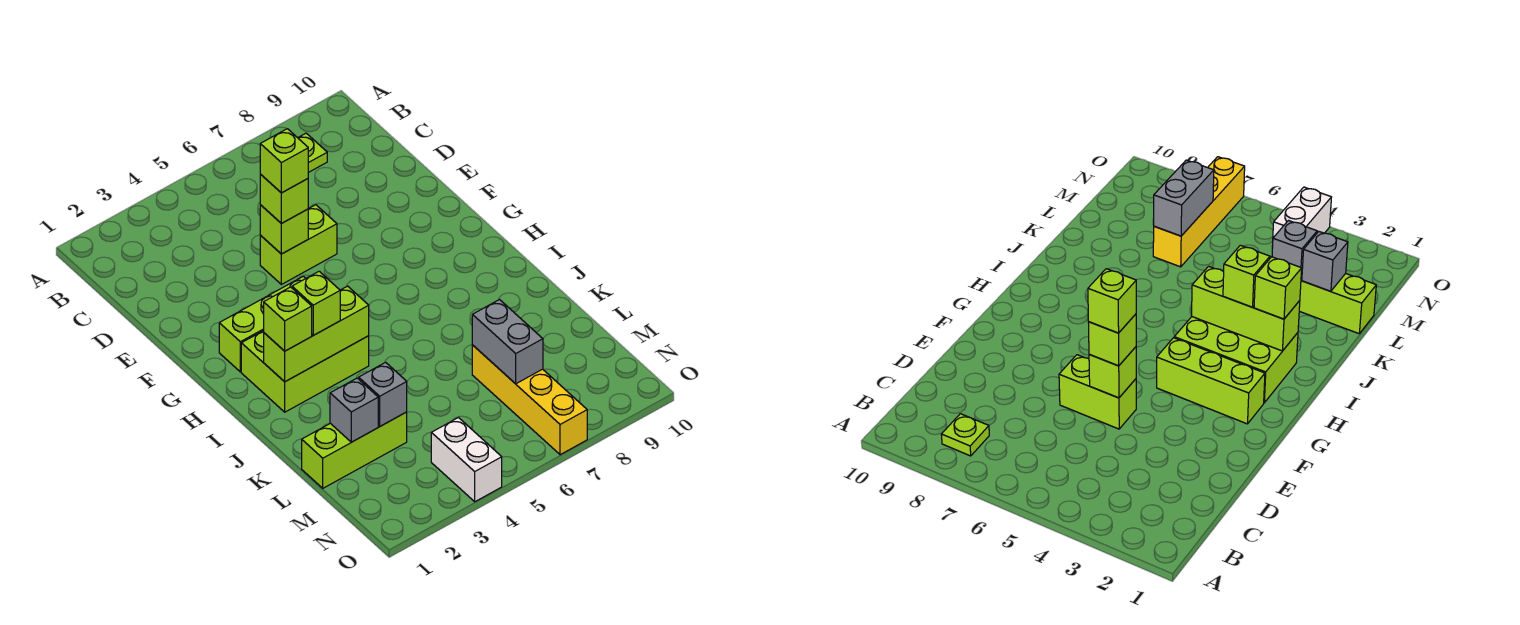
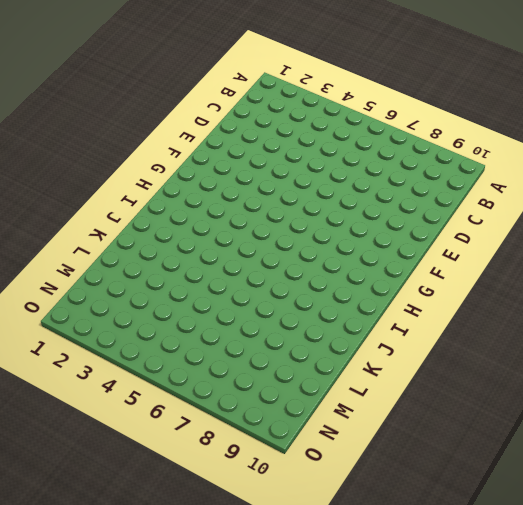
none -> lime 1x1 plate [298,133,327,173]
none -> lime 1x2 brick [260,205,337,284]
none -> lime 1x3 brick [219,276,306,372]

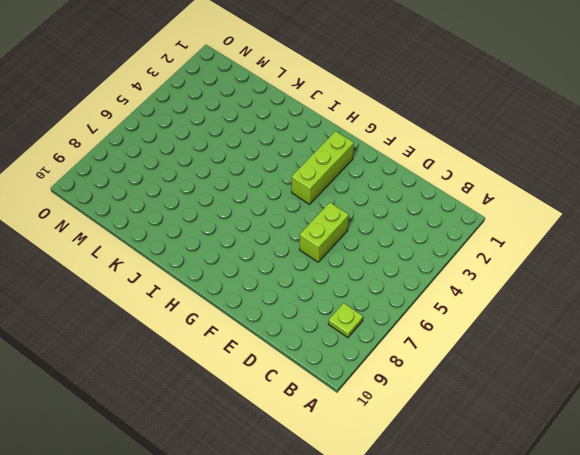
none -> lime 2x3 brick [241,331,369,412]
none -> lime 1x3 brick [302,412,407,488]
none -> yellow 1x4 brick [472,345,587,455]

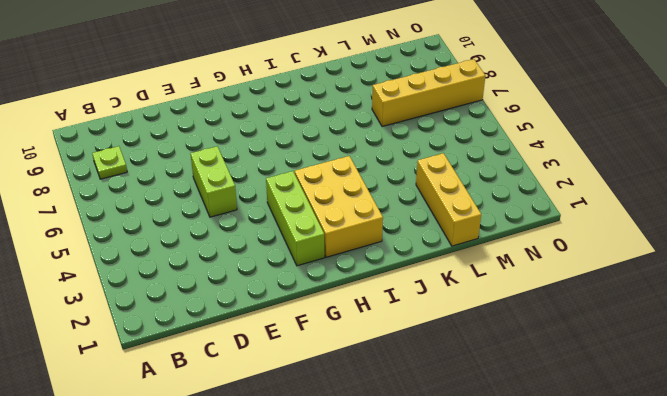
yellow 2x3 brick [295,156,383,257] -> lime 2x3 brick [241,331,369,412]
yellow 1x3 brick [416,153,481,246] -> lime 1x3 brick [302,412,407,488]
none -> white 1x2 brick [431,418,502,502]
none -> lime 1x1 brick [260,205,308,254]
none -> lime 1x3 brick [264,286,369,382]

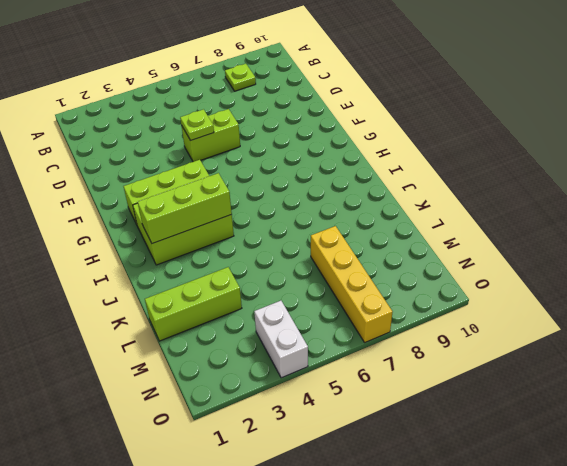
lime 1x1 plate [180,109,214,140] -> lime 1x1 brick [260,205,308,254]
none -> grey 1x1 brick [330,378,378,442]
none -> grey 1x1 brick [359,362,407,426]
none -> grey 1x2 brick [472,300,543,384]

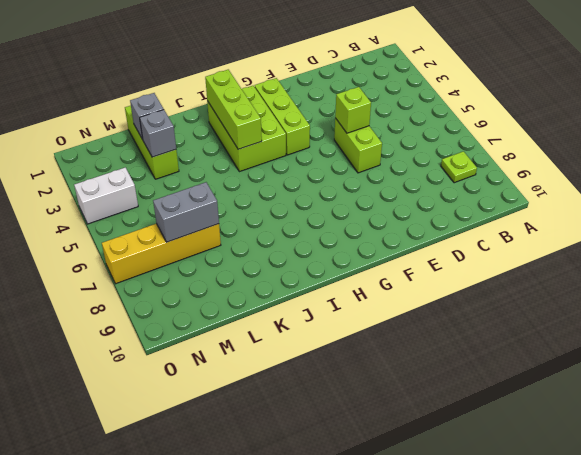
none -> lime 1x1 brick [260,174,308,223]
none -> lime 1x1 brick [264,287,312,351]
none -> lime 1x1 brick [292,271,340,335]

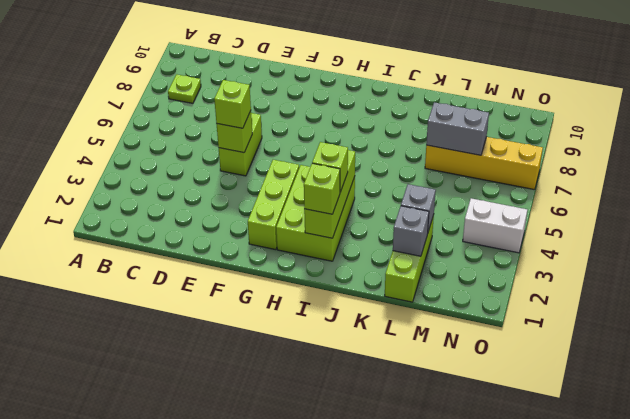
none -> lime 1x1 brick [260,129,308,193]

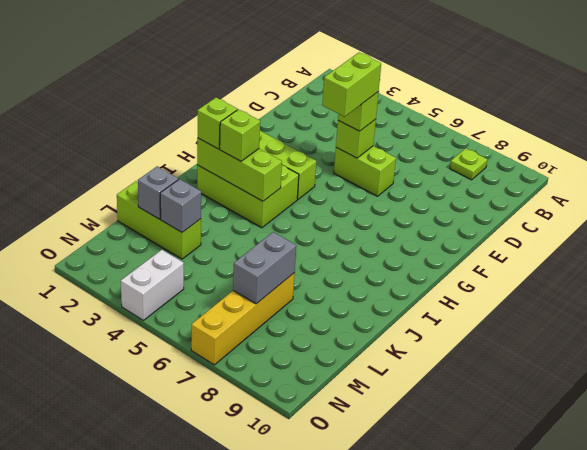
lime 1x2 brick [322,52,381,117] -> lime 1x1 brick [260,129,308,193]

